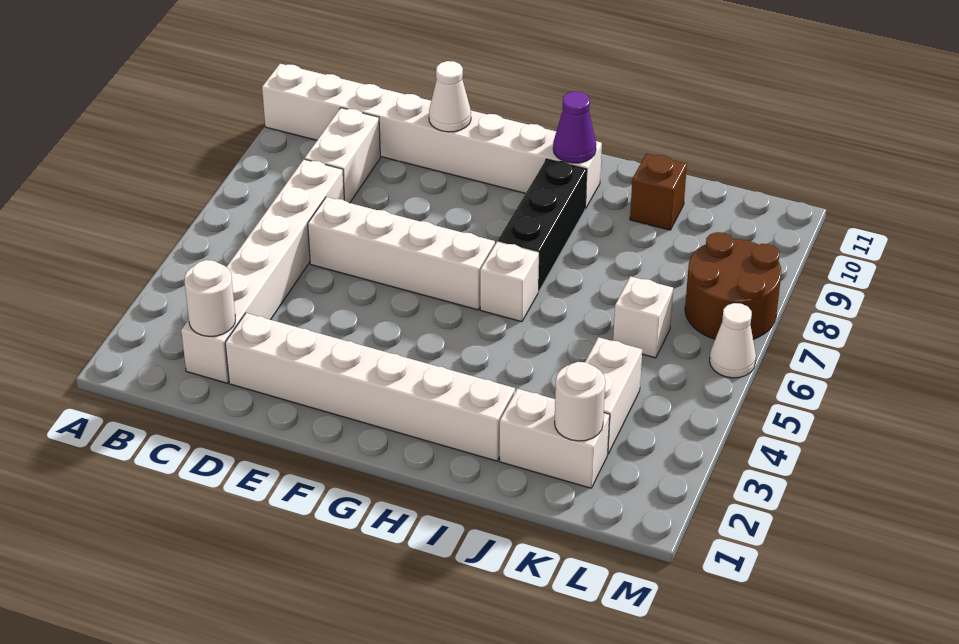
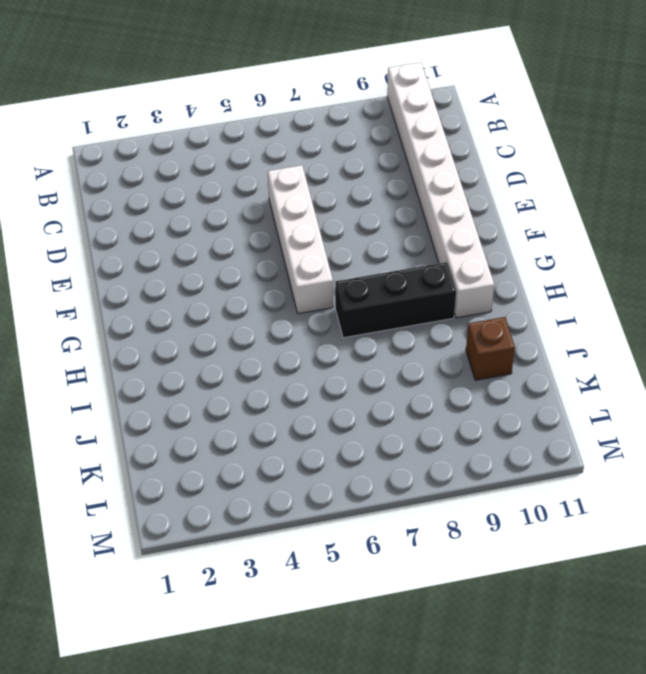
none -> white 1x6 brick [181,159,344,383]
none -> white 1x2 brick [305,108,380,203]
none -> white 1x6 brick [225,313,515,461]

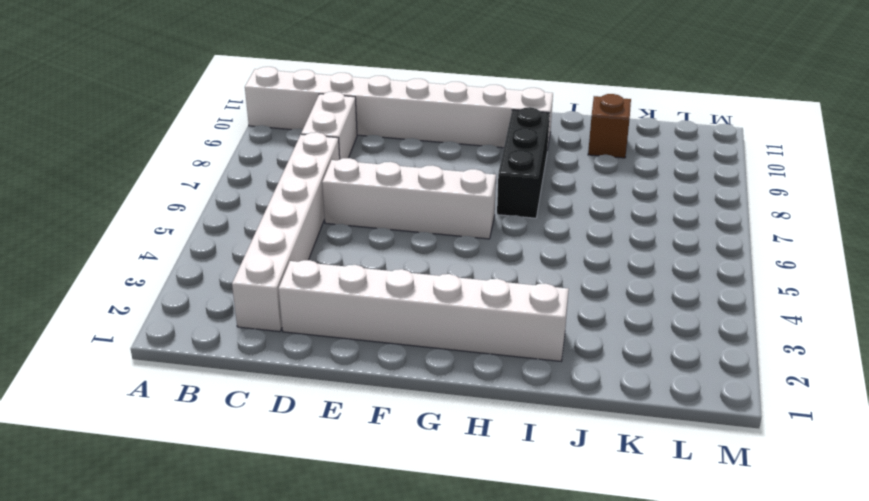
none -> white 1x1 brick [480,242,539,322]
none -> white 1x2 brick [500,389,610,488]
none -> white 1x2 brick [585,337,642,454]

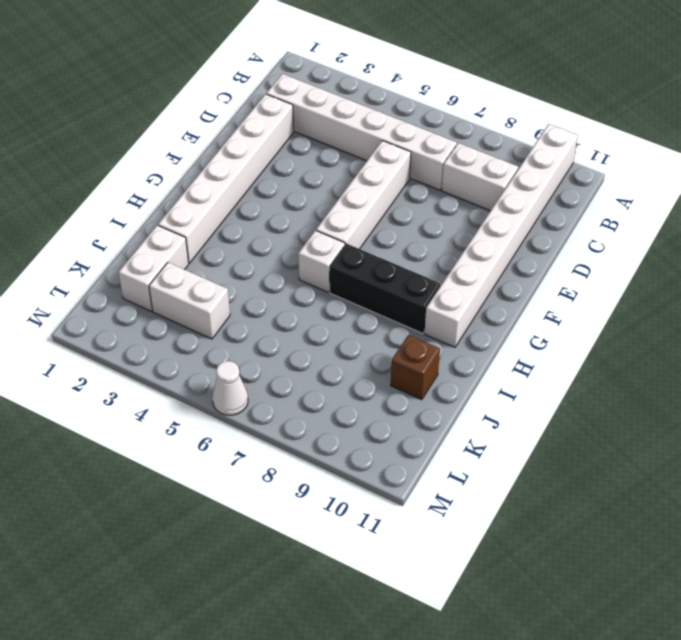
none -> white 1x1 brick [613,276,673,358]
none -> brown 2x2 round brick [685,232,781,339]
none -> white 1x1 round brick [185,260,235,337]

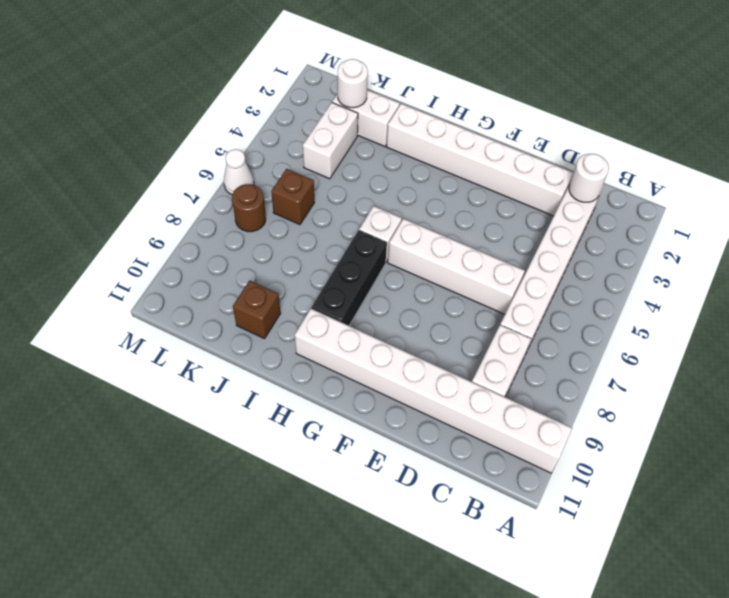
brown 1x1 brick [271,169,314,225] -> white 1x1 brick [613,276,673,358]
brown 1x1 round brick [232,184,266,232] -> brown 2x2 round brick [685,232,781,339]
none -> white 1x1 cone [429,61,471,132]
none -> purple 1x1 cone [553,91,596,163]

